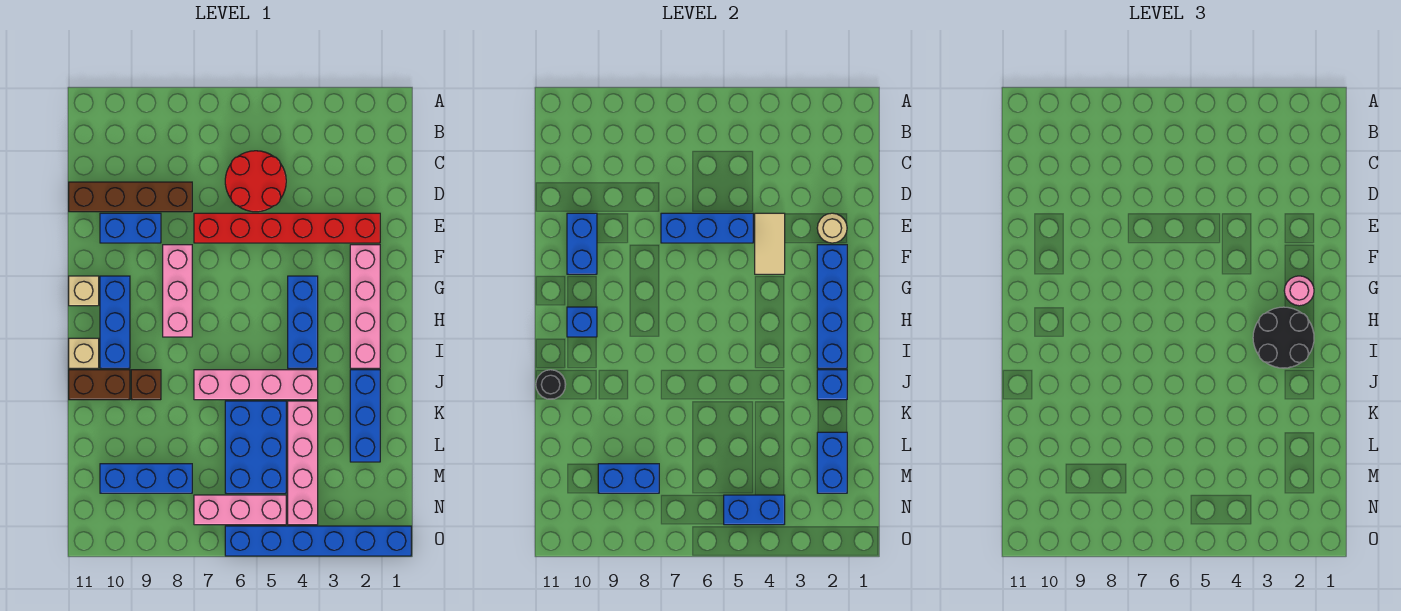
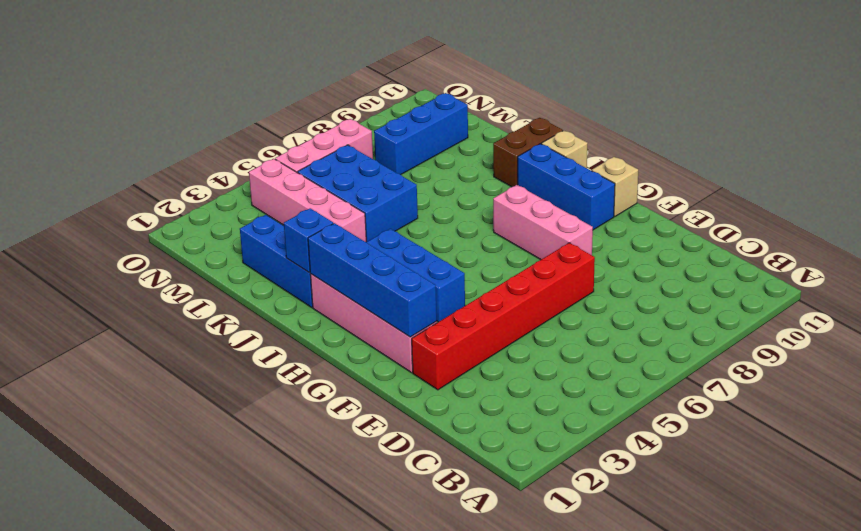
none -> red 2x2 round brick [225,151,286,212]
none -> brown 1x4 brick [69,182,192,212]
none -> blue 1x2 brick [100,213,161,243]
none -> pink 1x4 brick [194,370,318,400]

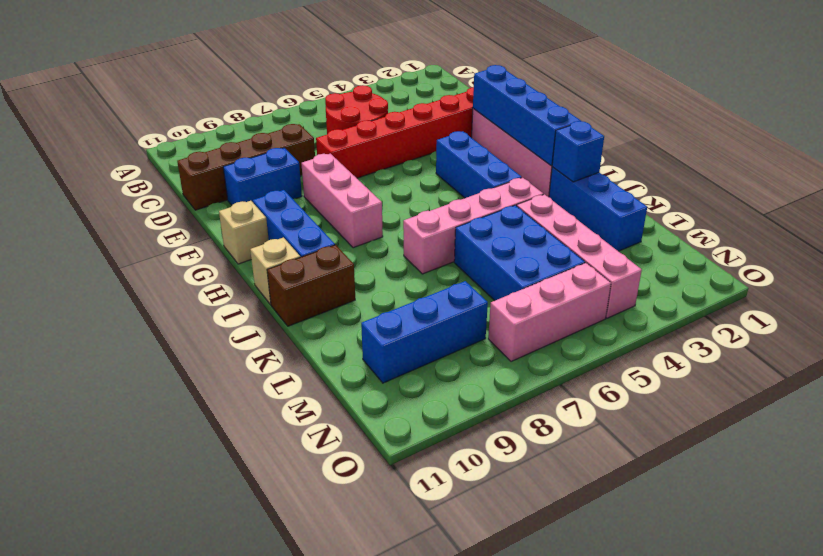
none -> brown 1x1 brick [131,370,161,400]
none -> blue 1x6 brick [225,526,411,556]
none -> tan 1x1 round brick [817,213,847,243]
none -> tan 1x2 tile [755,213,785,274]

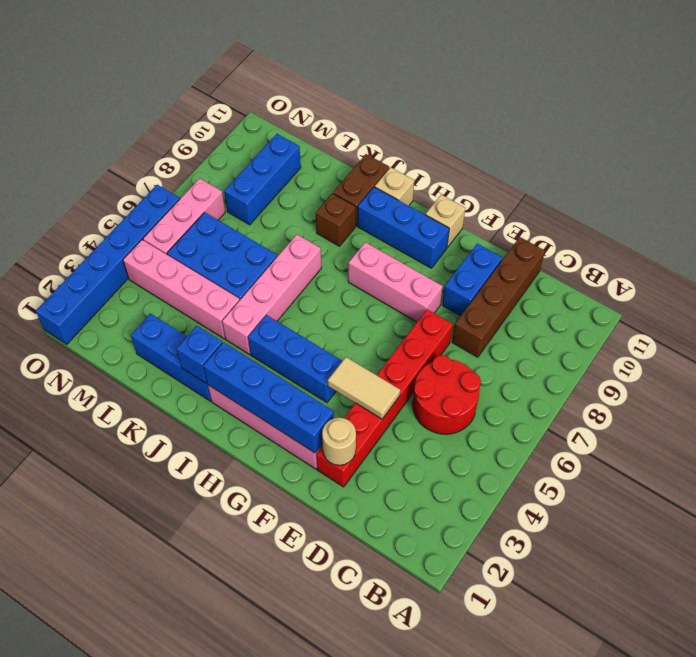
none -> blue 1x3 brick [661,213,753,243]
none -> blue 1x2 brick [567,213,597,274]
none -> blue 1x1 brick [567,307,597,337]
none -> black 1x1 round brick [536,370,566,399]

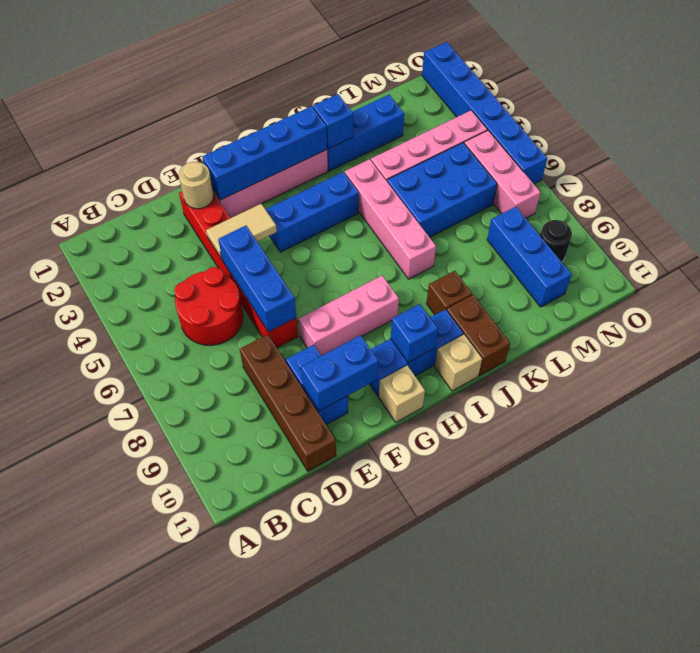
black 1x1 round brick [540,220,572,262] -> black 1x1 round brick moved to [536,370,566,399]
none -> blue 1x2 brick [817,432,847,493]
none -> blue 1x2 brick [598,464,659,493]
none -> blue 1x2 brick [724,495,785,525]
none -> pink 1x1 round brick [1284,276,1314,306]

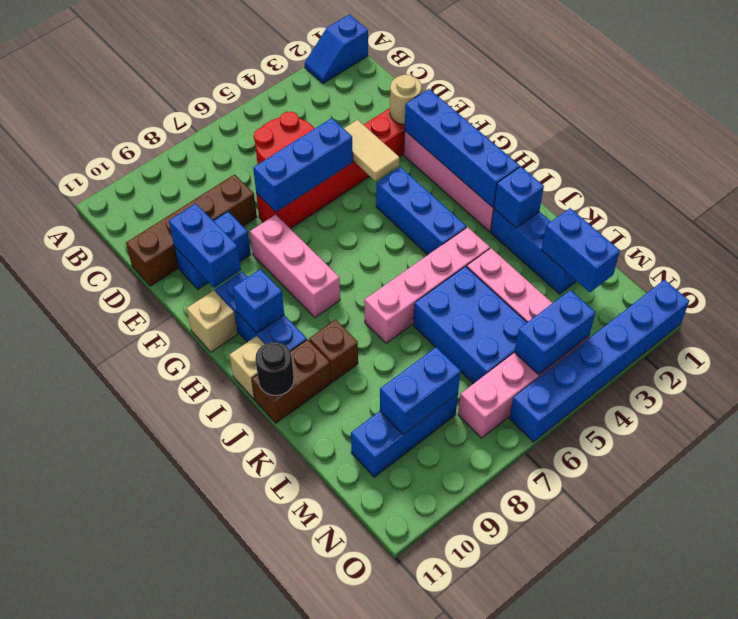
blue 1x2 slope [305,14,368,83] -> none
none -> pink 1x1 round brick [1284,276,1314,306]
none -> black 2x2 round brick [1253,307,1314,368]

